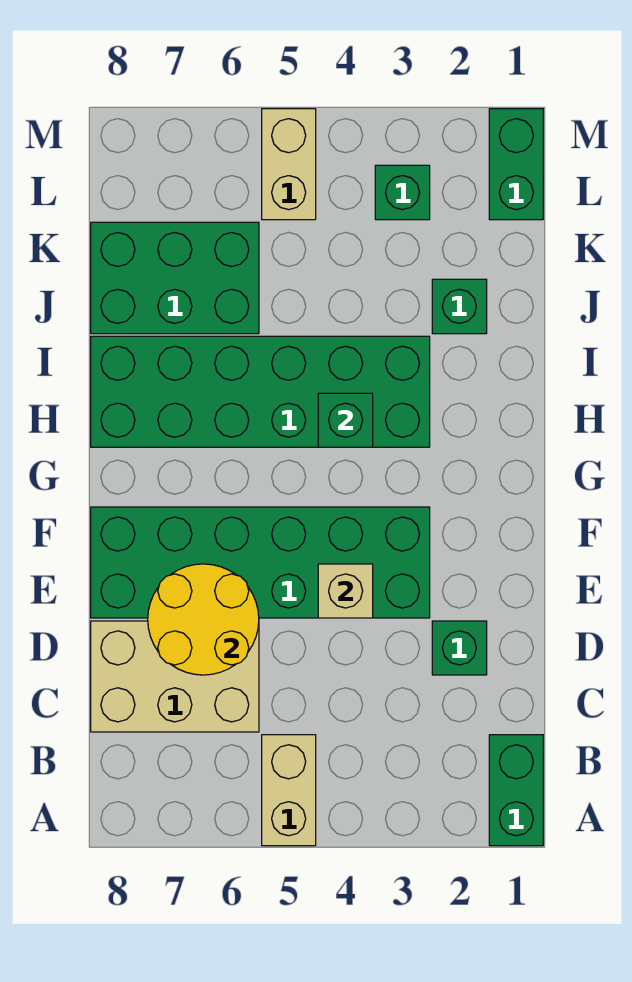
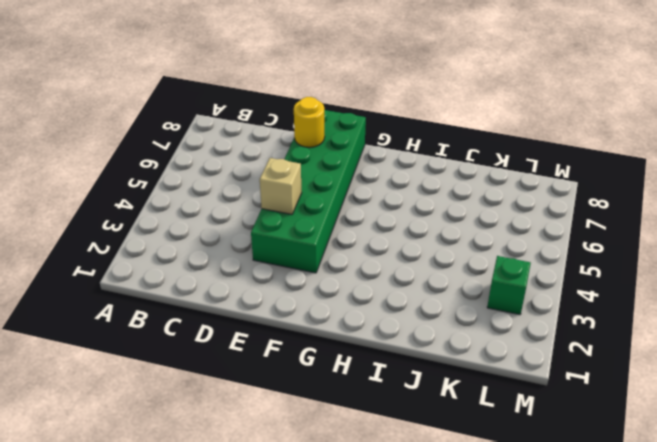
yellow 1x1 round brick [294,97,325,147] -> yellow 2x2 round brick [148,564,259,675]
none -> green 1x2 brick [489,735,543,846]
none -> tan 1x2 brick [262,735,316,846]
none -> tan 2x3 brick [91,621,259,732]

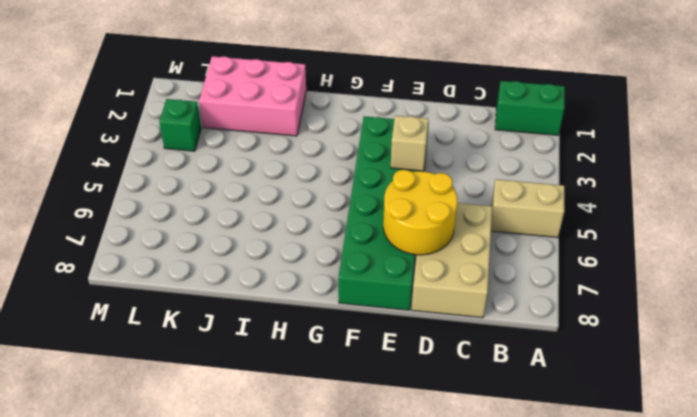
pink 2x3 brick [199,56,306,136] -> green 1x1 brick [432,279,487,334]
none -> green 1x1 brick [432,621,487,675]
none -> green 2x6 brick [91,336,430,447]
none -> green 2x3 brick [91,222,259,334]

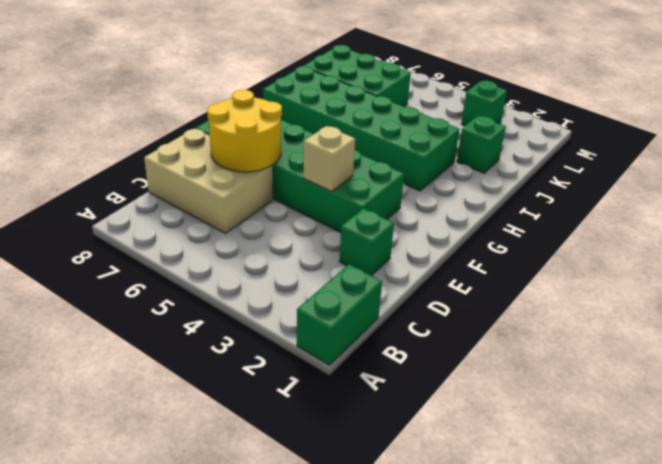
none -> tan 1x2 brick [262,735,316,846]
none -> green 1x2 brick [489,109,543,220]
none -> tan 1x2 brick [262,109,316,220]

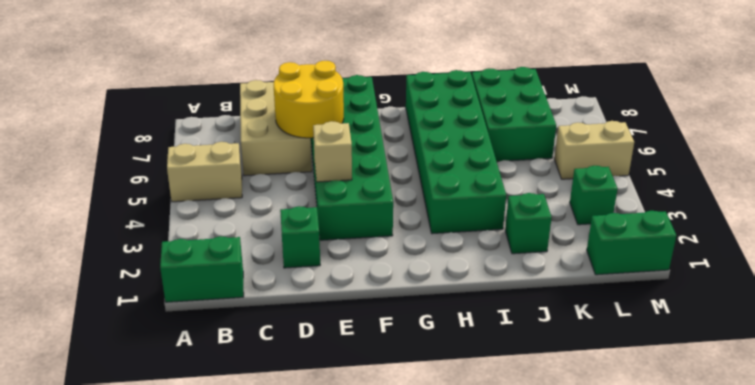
none -> green 1x1 brick [318,393,373,447]

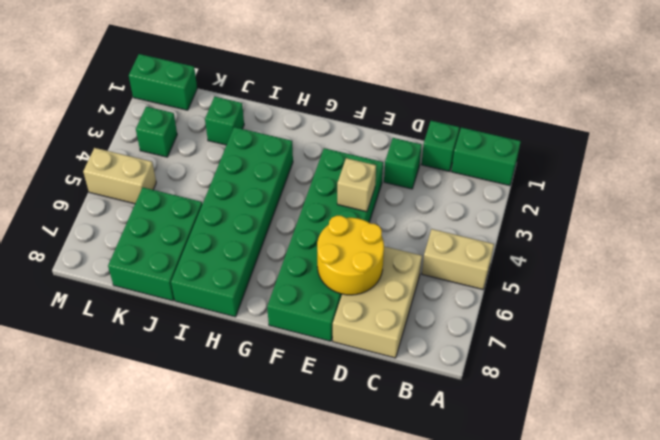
green 1x1 brick [421,121,459,172] -> green 1x1 brick moved to [318,393,373,447]

